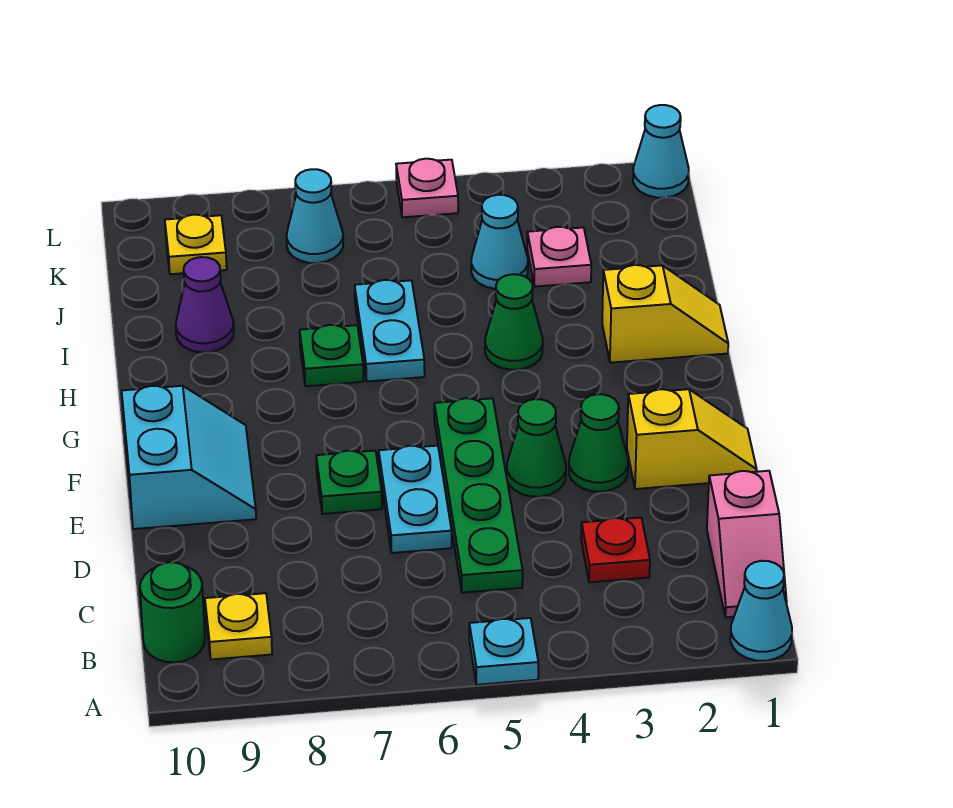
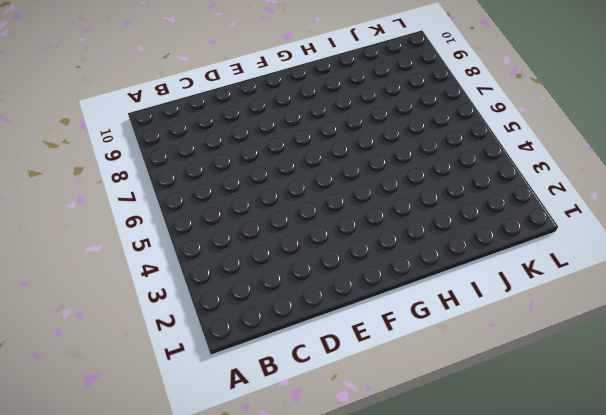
none -> cyan 1x1 cone [730,561,792,661]
none -> cyan 1x1 plate [469,618,538,685]
none -> pink 1x2 slope [707,471,787,617]

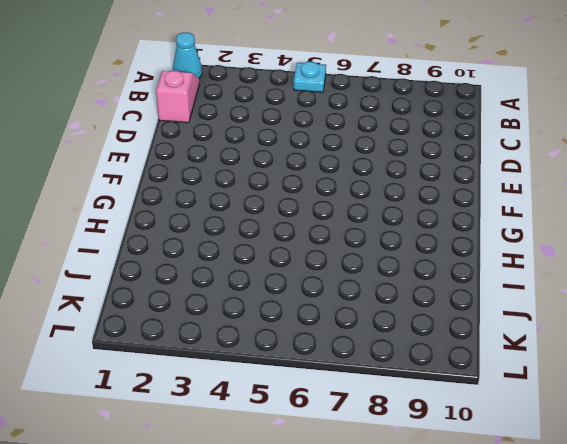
none -> yellow 1x1 plate [205,593,272,660]
none -> green 1x1 round brick [140,562,205,662]
none -> red 1x1 plate [581,518,650,582]

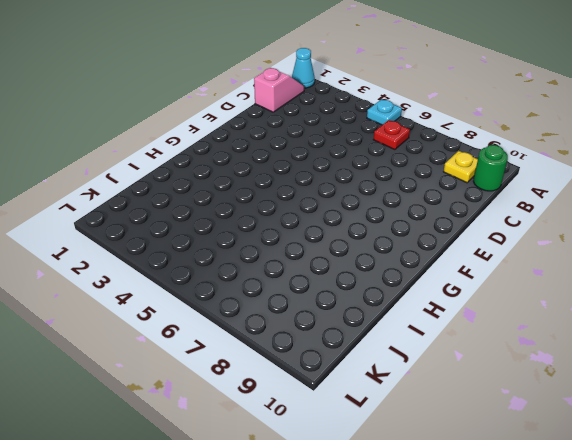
red 1x1 plate [373,120,410,150] -> red 1x1 plate moved to [581,518,650,582]
none -> green 1x4 plate [434,398,523,593]
none -> cyan 1x2 plate [379,446,452,553]
none -> yellow 1x2 slope [627,389,757,489]

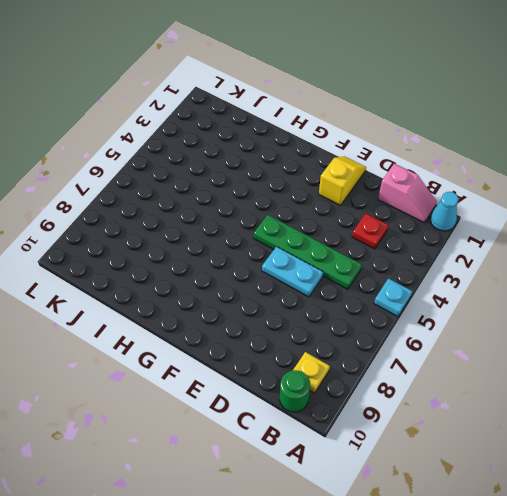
none -> green 1x1 cone [569,394,628,492]
none -> green 1x1 cone [507,399,566,497]
none -> green 1x1 plate [316,451,382,514]

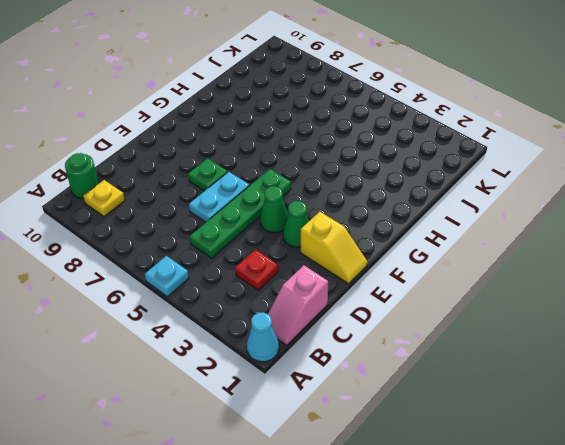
none -> cyan 2x2 slope [122,386,256,529]
none -> yellow 1x2 slope [602,265,728,363]
none -> green 1x1 cone [485,274,543,370]

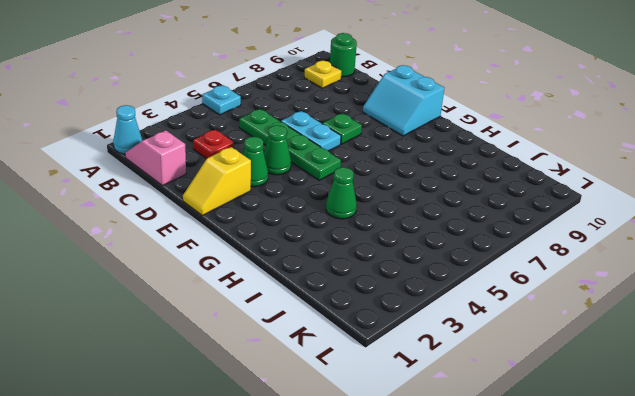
none -> yellow 1x2 slope [602,265,728,363]
none -> cyan 1x2 plate [355,280,425,381]
none -> green 1x1 plate [300,325,363,386]

